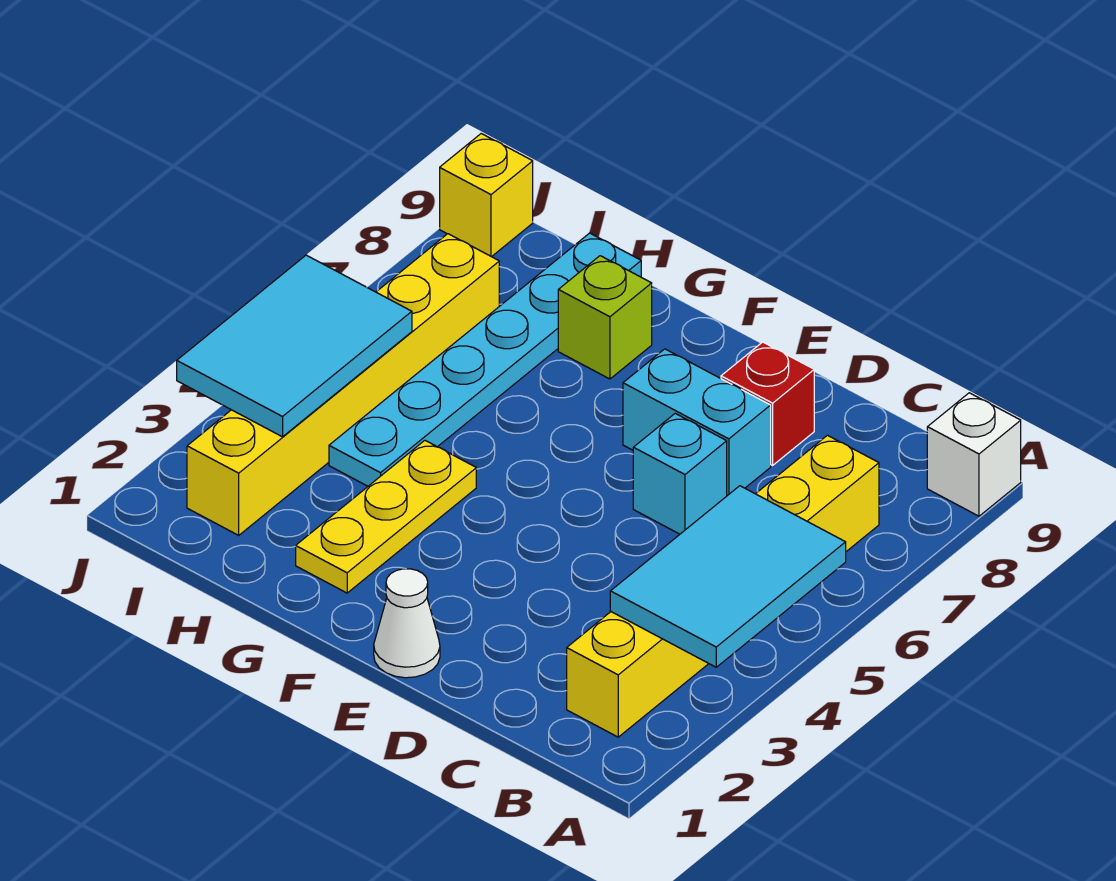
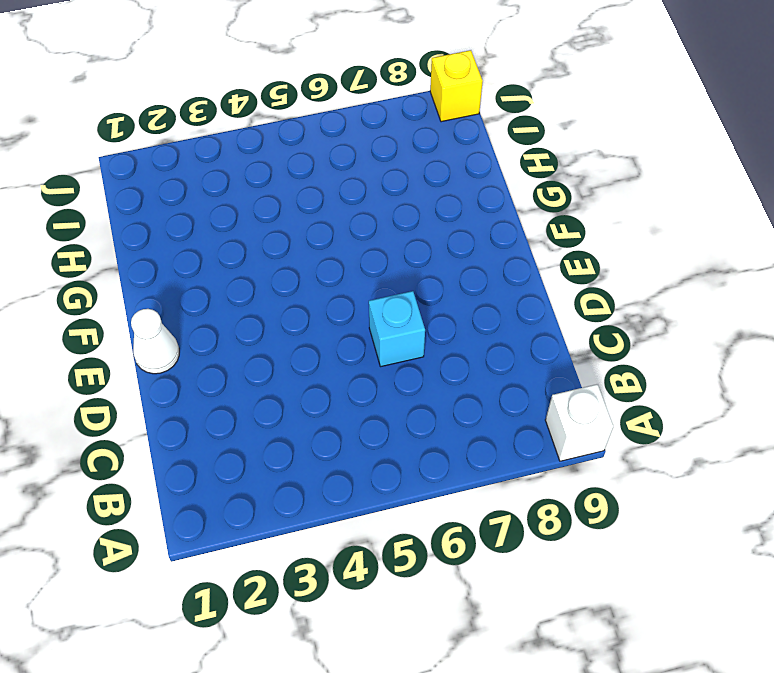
none -> yellow 1x6 brick [567,435,879,737]
none -> cyan 1x2 brick [623,349,771,496]
none -> red 1x1 brick [721,342,814,465]

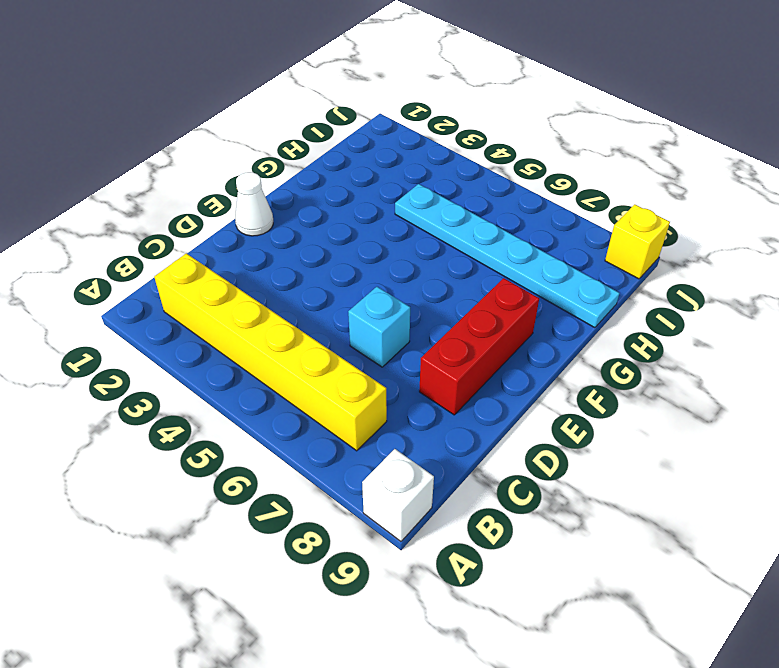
red 1x3 brick [419,278,539,415] -> red 1x1 brick [721,342,814,465]
none -> cyan 1x2 brick [623,349,771,496]
none -> yellow 1x3 plate [296,440,476,593]
none -> lime 1x1 brick [558,256,652,379]

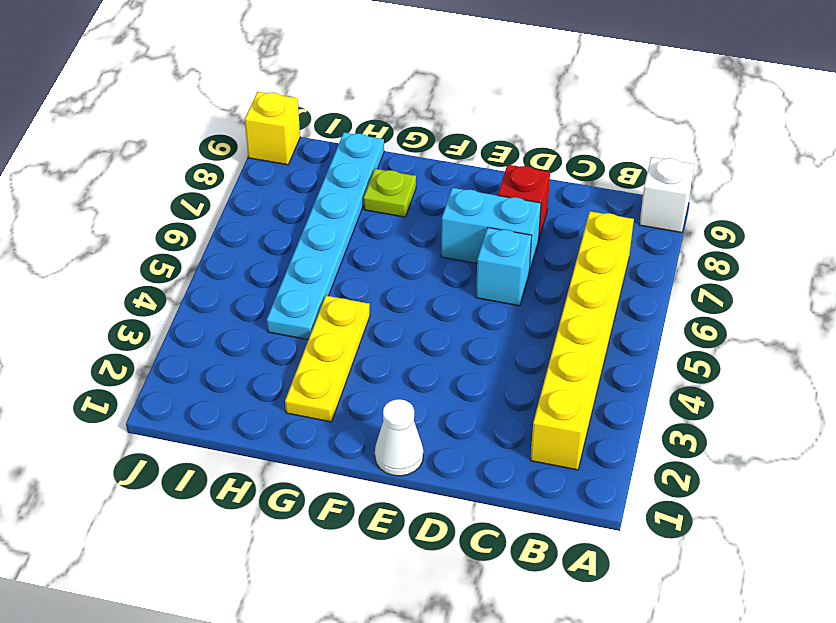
lime 1x1 plate [364,169,416,217] -> lime 1x1 brick [558,256,652,379]
none -> yellow 1x6 brick [187,234,499,535]
none -> cyan 2x3 tile [610,486,846,667]
none -> cyan 2x3 tile [177,255,412,437]

